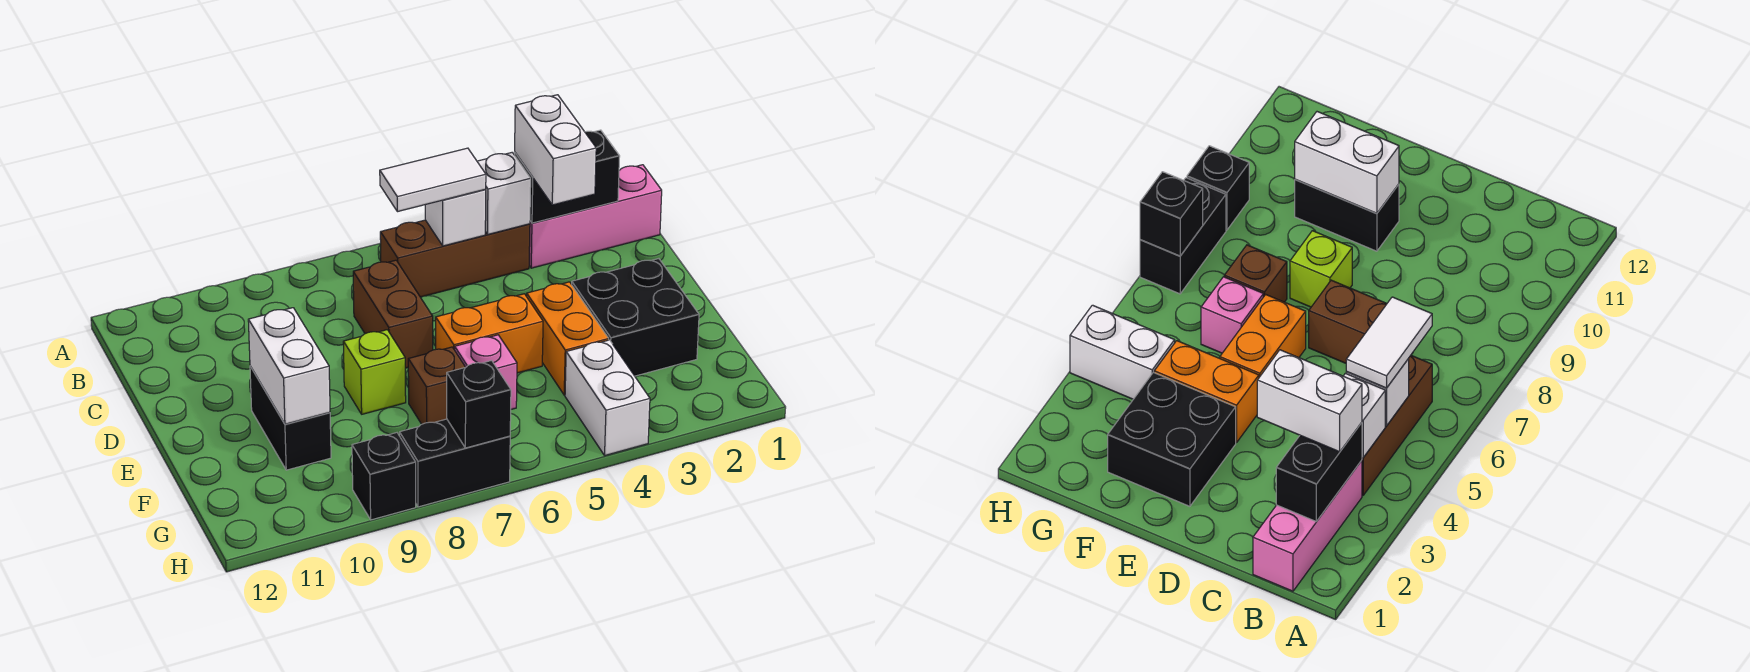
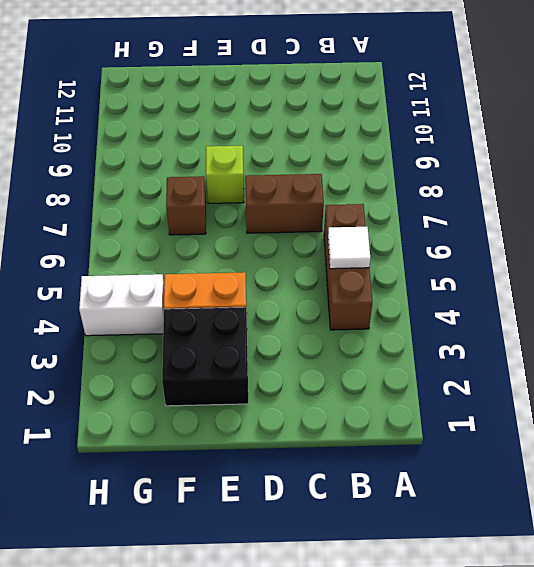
white 1x1 tile [328,227,370,269] -> white 1x1 brick [425,189,486,246]
none -> pink 1x3 brick [529,165,662,268]
none -> orange 1x2 brick [436,294,543,373]
none -> black 1x2 brick [250,366,331,470]

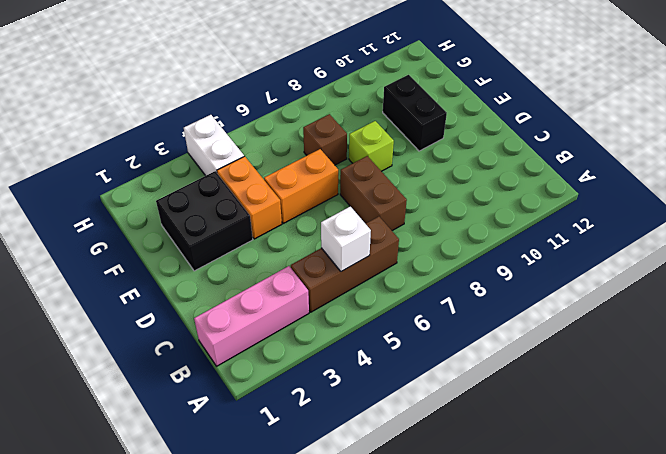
none -> pink 1x1 brick [455,335,517,409]
none -> black 1x2 brick [400,419,510,507]
none -> black 1x1 brick [352,433,416,520]

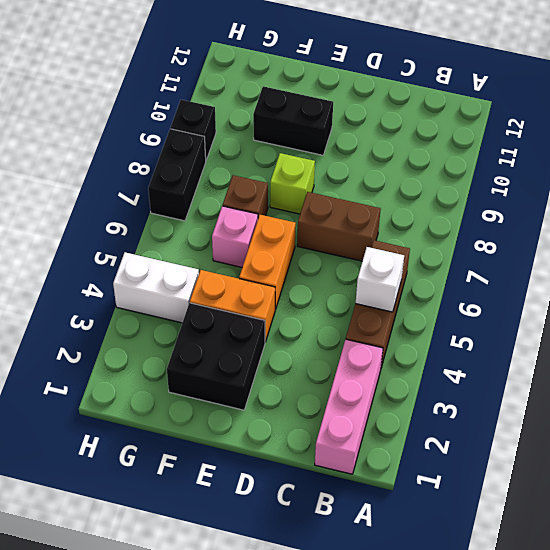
none -> black 1x2 brick [515,130,620,223]
none -> white 1x1 brick [477,153,531,234]
none -> white 1x2 brick [248,308,330,424]

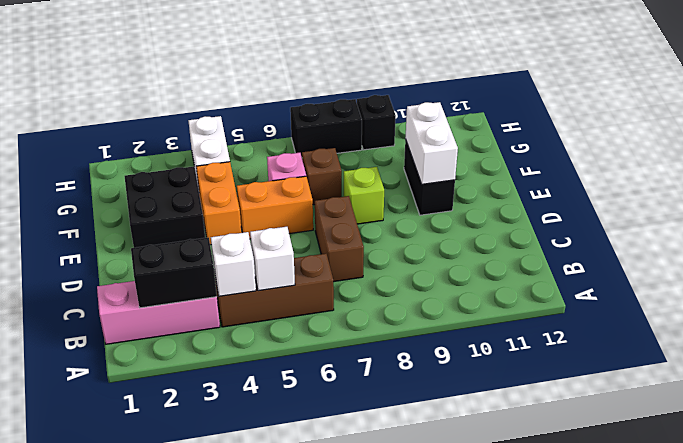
none -> black 1x1 brick [447,361,511,448]
none -> white 1x2 brick [515,95,596,205]
none -> white 1x2 tile [380,148,486,212]

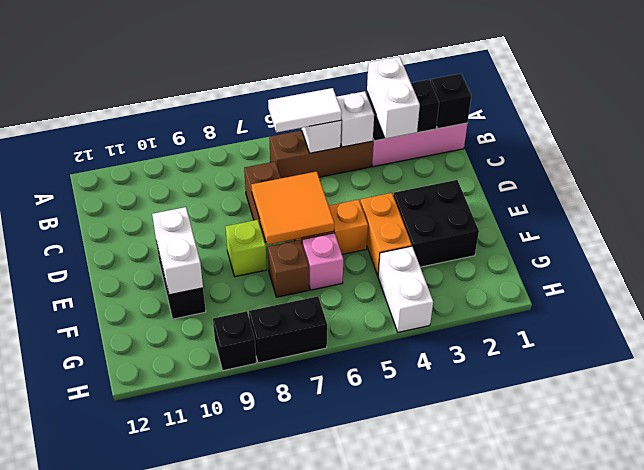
black 1x1 brick [431,74,471,129] -> black 1x1 brick moved to [447,361,511,448]
orange 2x2 tile [251,172,334,245] -> none

